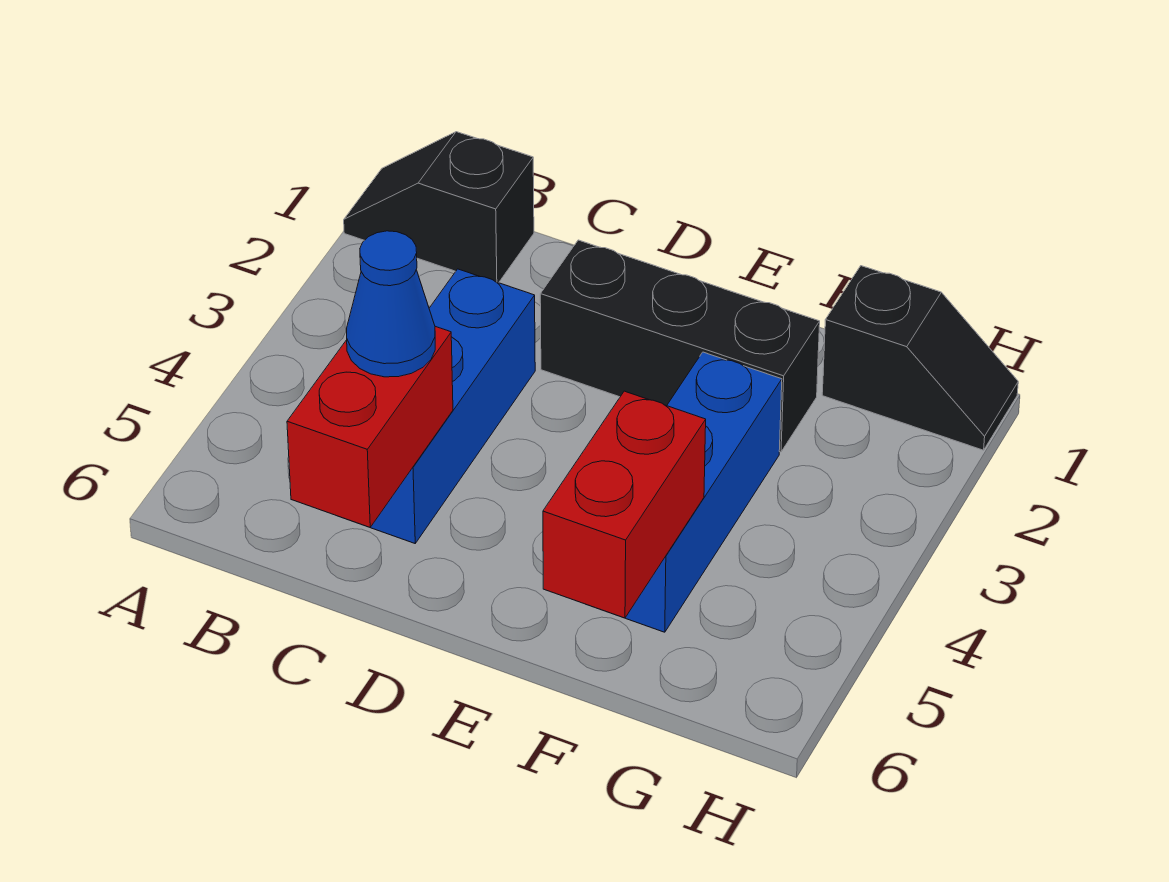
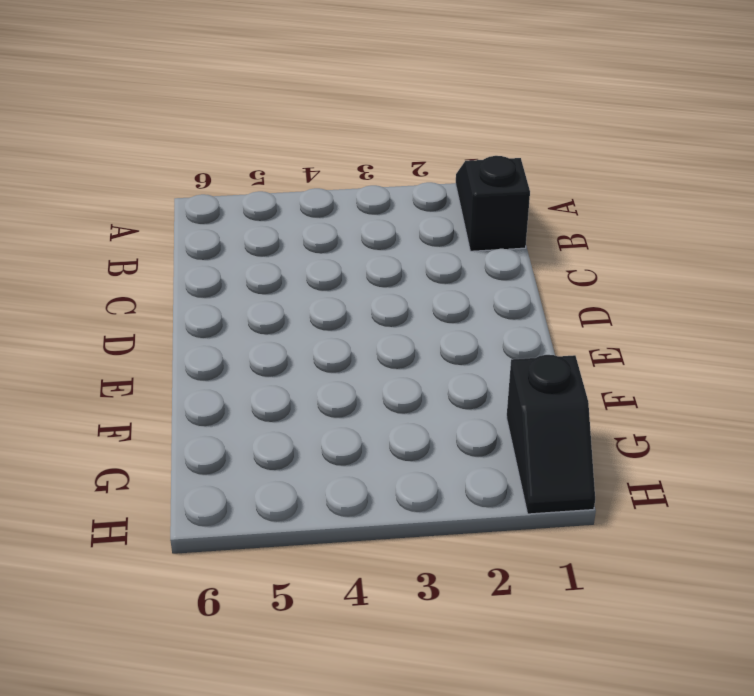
none -> blue 1x3 brick [370,269,535,543]
none -> black 1x3 brick [540,240,820,452]

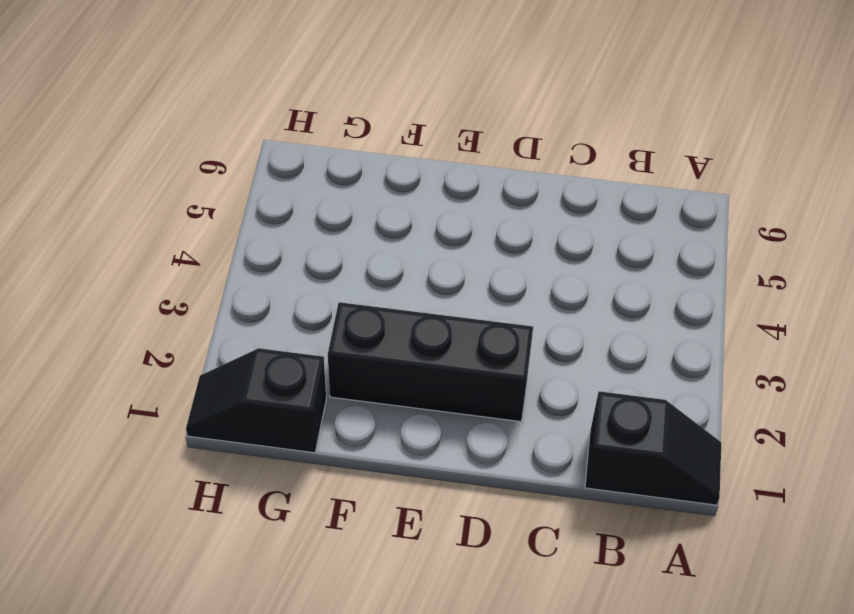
none -> blue 1x3 brick [370,269,535,543]
none -> blue 1x3 brick [626,352,782,632]

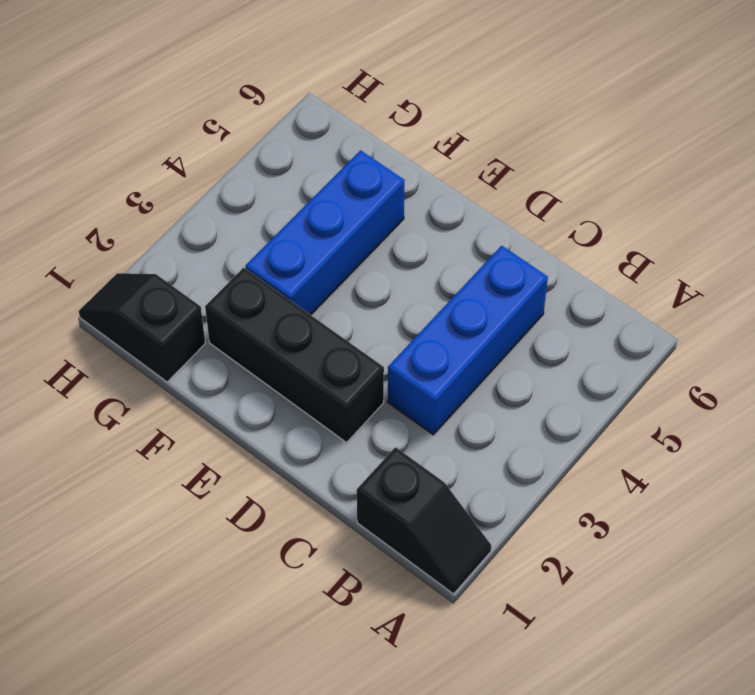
none -> red 1x2 brick [287,326,453,527]
none -> red 1x2 brick [543,391,706,618]

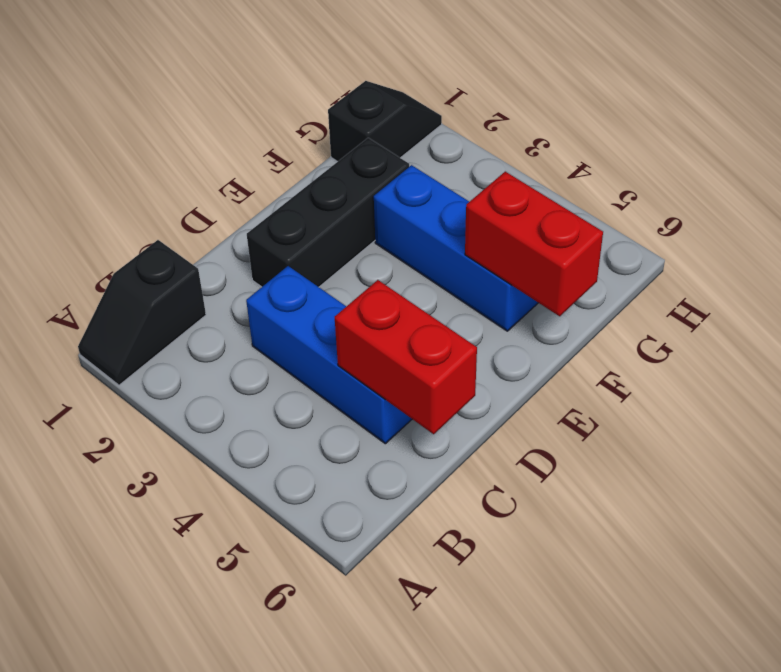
none -> blue 1x1 cone [347,231,435,377]

